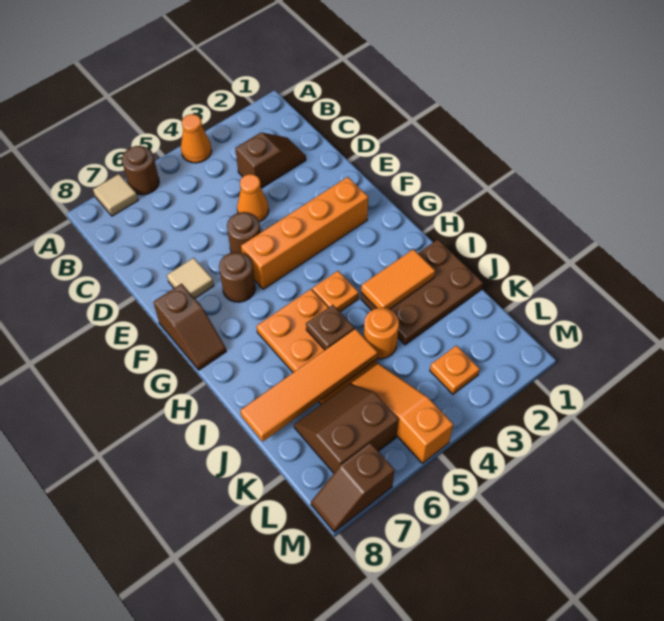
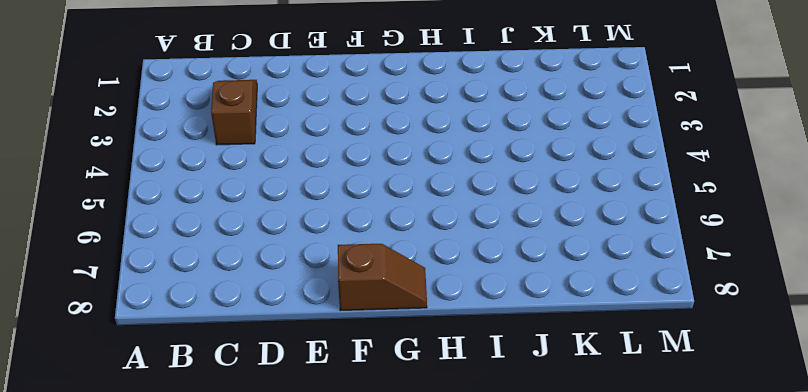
none -> orange 1x1 cone [181,114,212,163]
none -> brown 1x1 round brick [122,146,159,195]
none -> tan 1x1 tile [93,174,138,216]

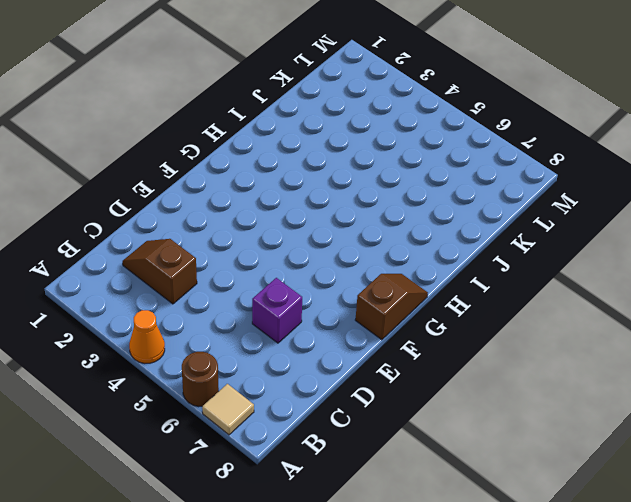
purple 1x1 brick [252,278,302,343] -> none
none -> orange 1x1 cone [237,174,269,222]
none -> brown 1x1 round brick [227,212,261,253]
none -> tan 1x1 tile [167,258,214,298]

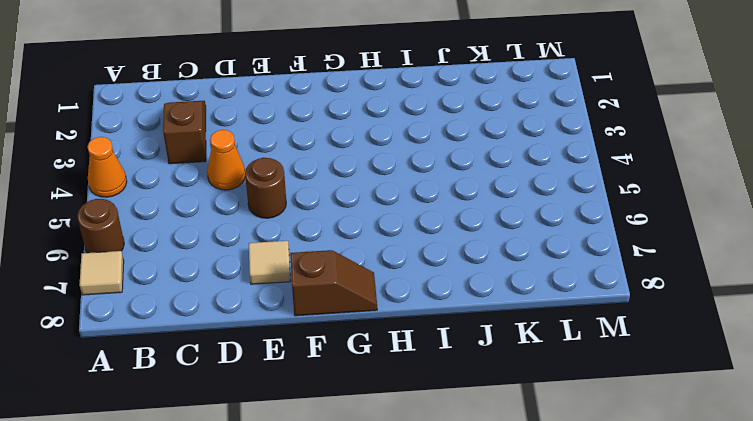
none -> orange 1x4 brick [241,177,368,289]
none -> brown 1x1 round brick [219,252,255,302]
none -> orange 1x1 plate [312,271,359,312]

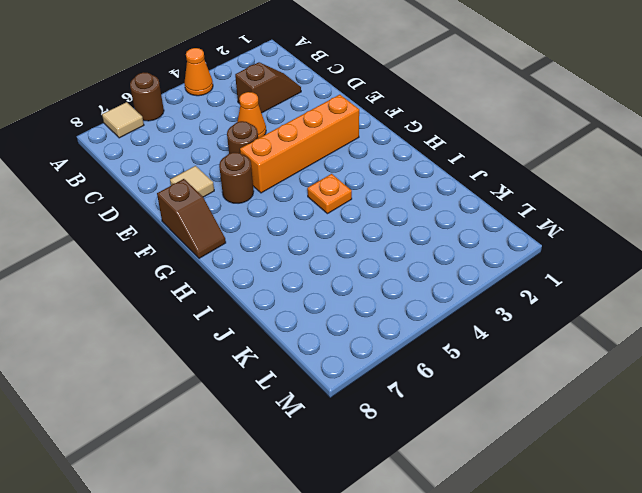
none -> orange 2x3 plate [257,289,377,404]
none -> brown 2x3 plate [361,239,483,345]
none -> orange 1x1 round brick [364,308,399,359]

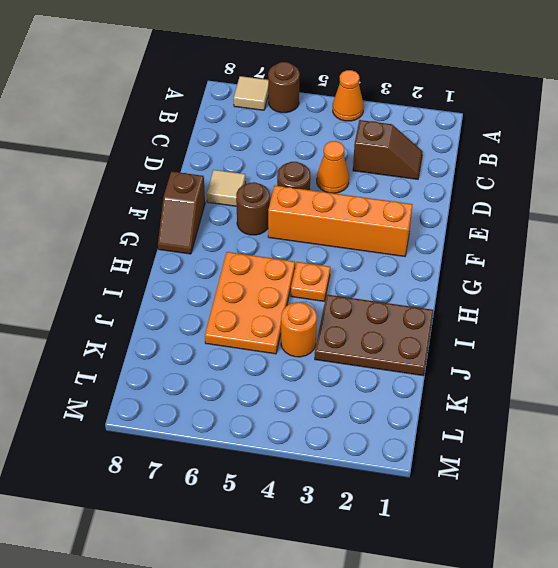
none -> orange 1x3 slope [352,363,453,463]
none -> brown 2x2 slope [294,384,399,473]
none -> orange 1x1 plate [430,345,480,394]

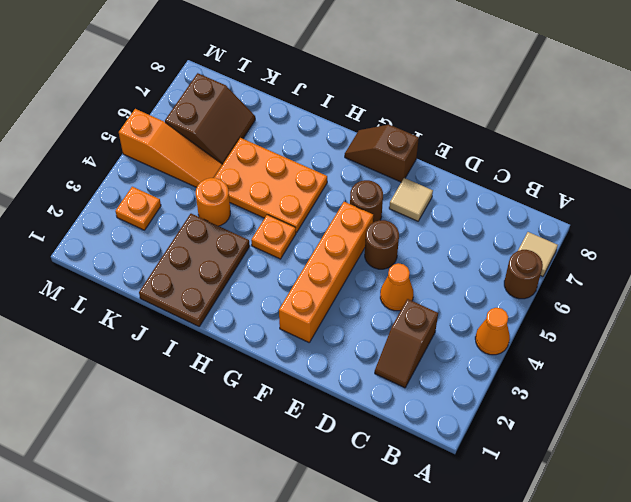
none -> brown 1x2 slope [311,443,395,532]
none -> orange 1x2 tile [361,249,435,309]
none -> brown 1x1 plate [306,305,354,350]

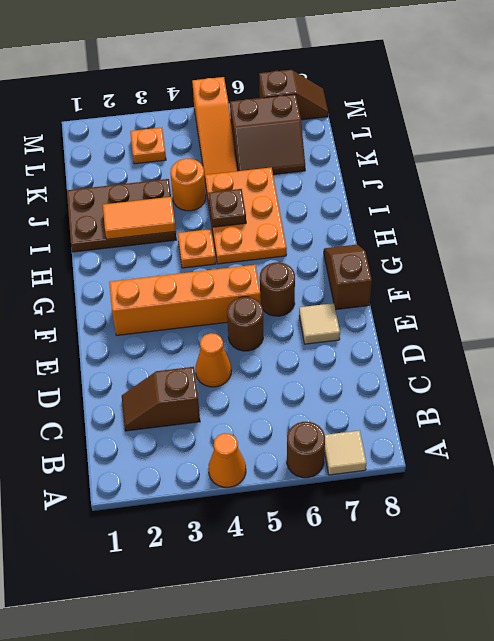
none -> orange 1x4 tile [240,329,378,441]

